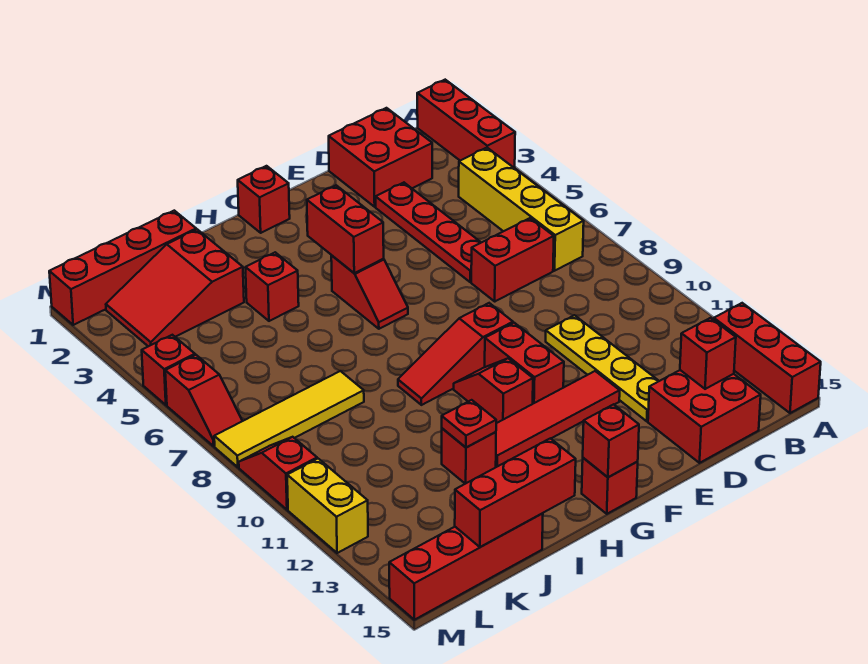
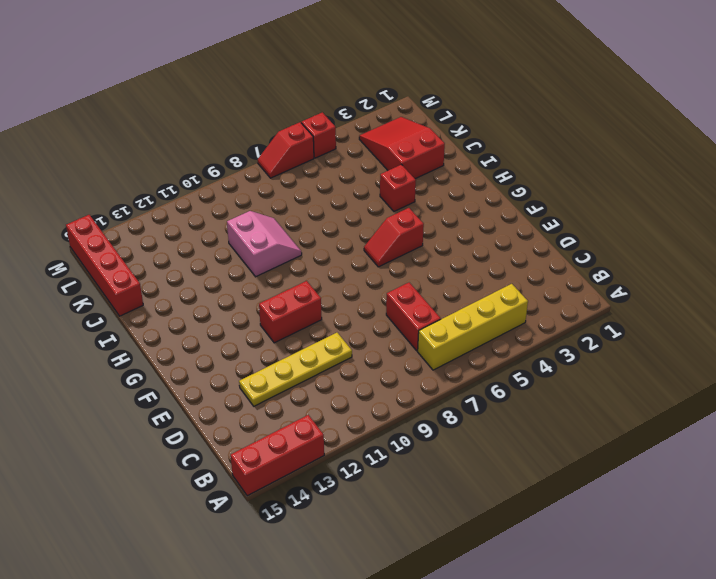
pink 2x2 slope [227,211,302,277] -> none
none -> red 1x3 brick [417,80,515,168]
none -> red 2x2 brick [329,108,432,207]
none -> red 2x2 brick [648,370,761,463]
none -> red 1x4 plate [376,183,481,282]

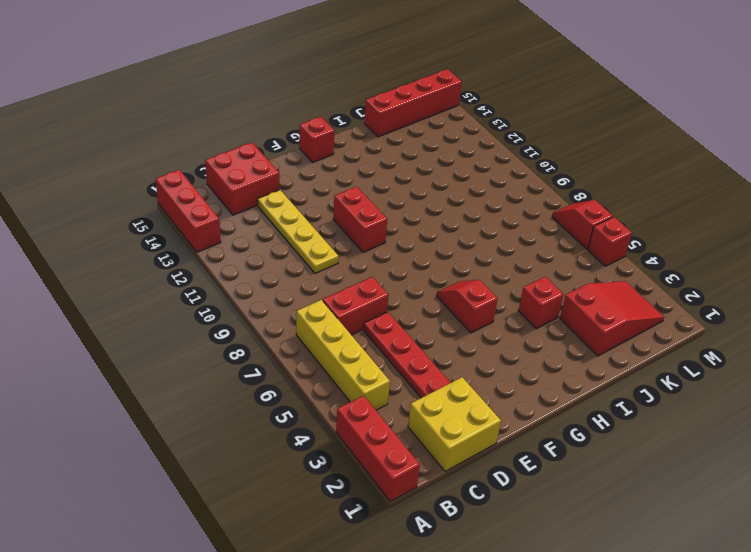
yellow 2x2 brick [408,377,501,472] -> red 2x2 brick [329,108,432,207]
none -> red 1x4 tile [496,371,620,467]
none -> red 1x3 slope [398,303,513,405]
none -> red 1x1 brick [238,166,290,233]
none -> red 1x2 slope [454,358,533,423]

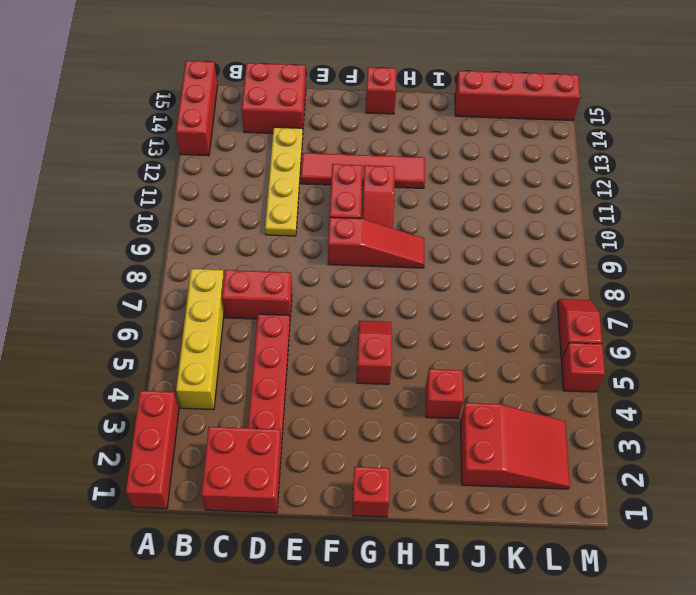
none -> red 1x1 brick [442,428,496,484]
none -> red 1x4 brick [49,211,196,325]
none -> yellow 1x4 tile [214,371,364,467]
none -> red 1x2 slope [239,437,317,510]

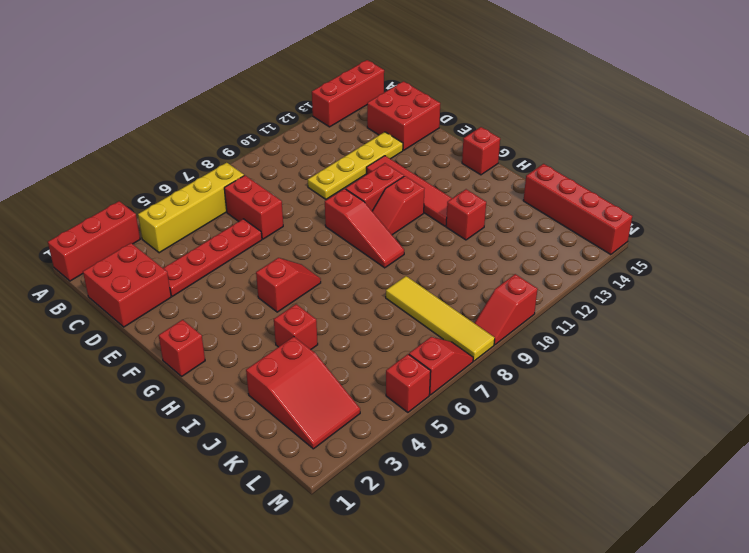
none -> red 1x4 brick [49,211,196,325]
none -> yellow 1x2 brick [287,459,368,553]
none -> red 1x1 brick [680,318,736,389]
none -> red 1x2 brick [307,185,384,273]

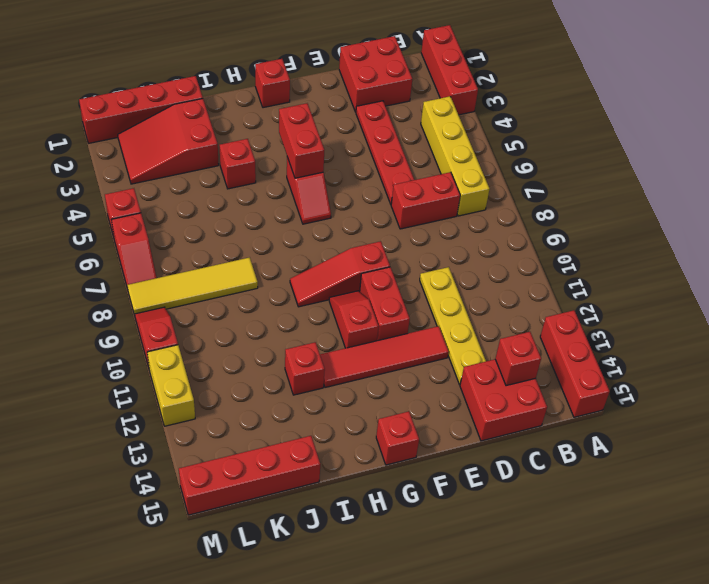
none -> red 1x1 brick [583,404,639,477]
none -> red 1x1 plate [442,400,496,448]
none -> red 1x3 brick [455,438,576,547]

